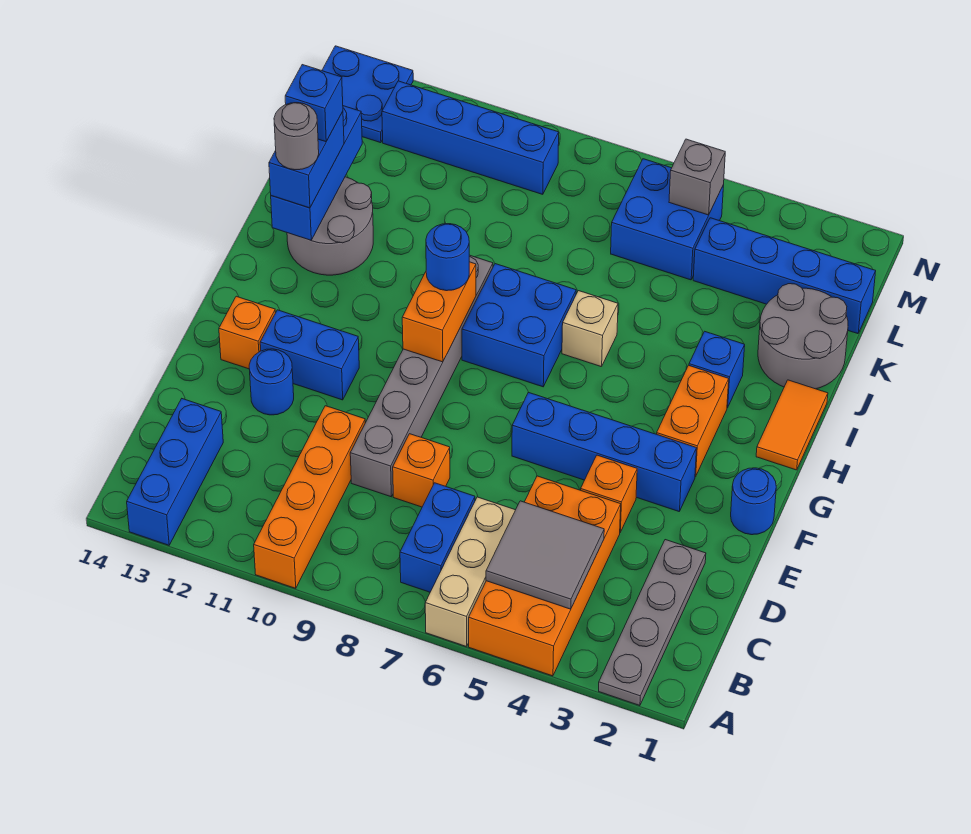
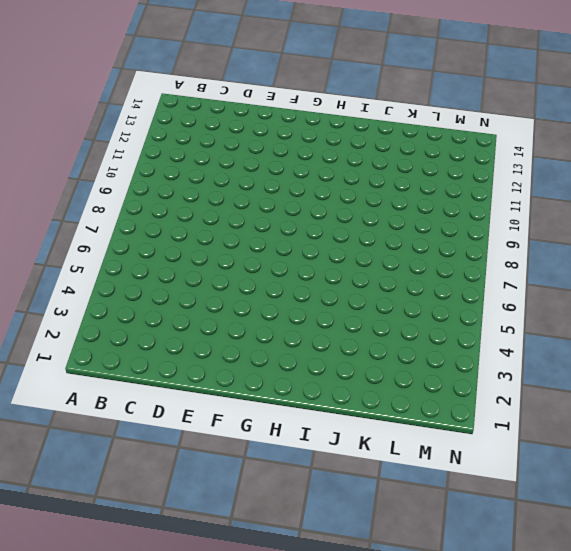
none -> grey 1x4 plate [599,540,706,706]
none -> orange 2x4 brick [469,476,621,676]
none -> tan 1x3 brick [425,497,515,647]
none -> orange 1x4 brick [254,406,365,588]

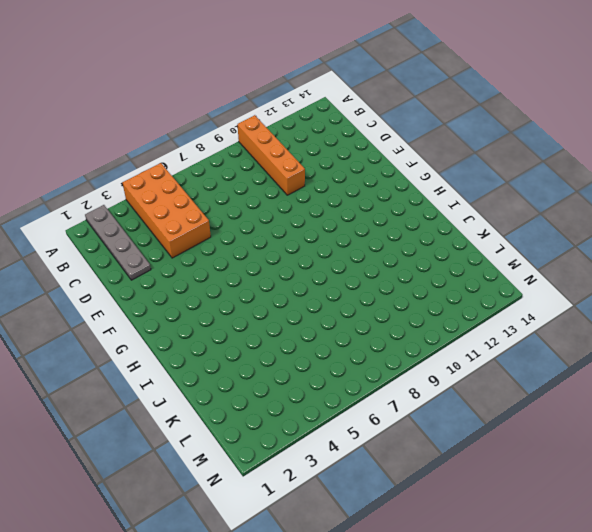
none -> tan 1x3 brick [425,497,515,647]
none -> blue 1x3 brick [127,399,223,545]
none -> blue 1x2 brick [400,483,475,592]
none -> orange 1x1 brick [393,434,450,507]

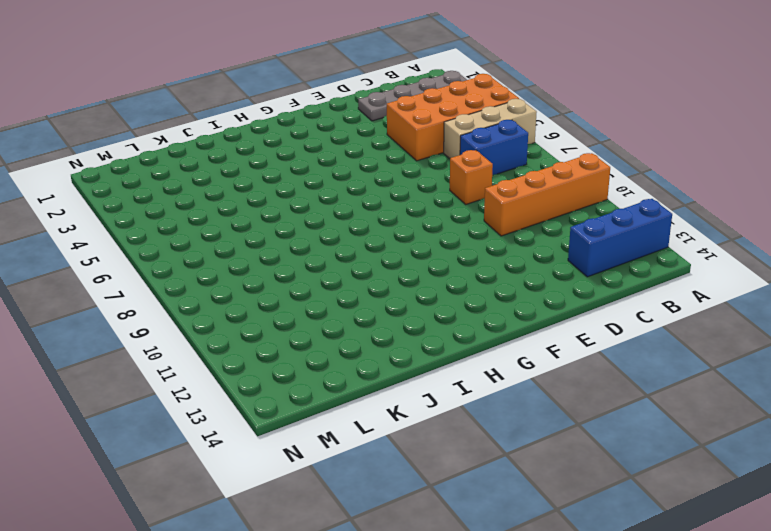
none -> grey 1x6 brick [350,255,493,497]
none -> orange 1x1 brick [581,455,637,532]
none -> blue 1x1 round brick [249,349,294,415]
none -> blue 1x1 round brick [731,468,776,535]

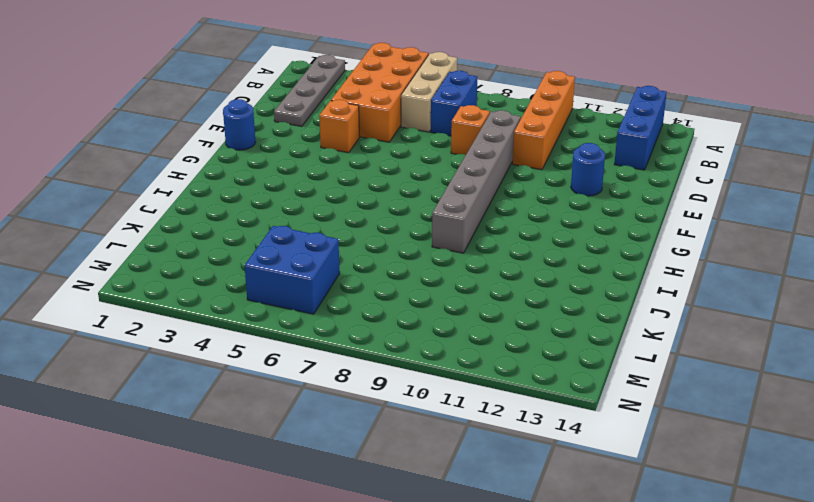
none -> blue 1x4 brick [512,392,697,511]
none -> blue 1x2 brick [260,310,359,400]
none -> orange 1x1 brick [219,296,275,369]
none -> orange 1x2 brick [657,365,729,477]

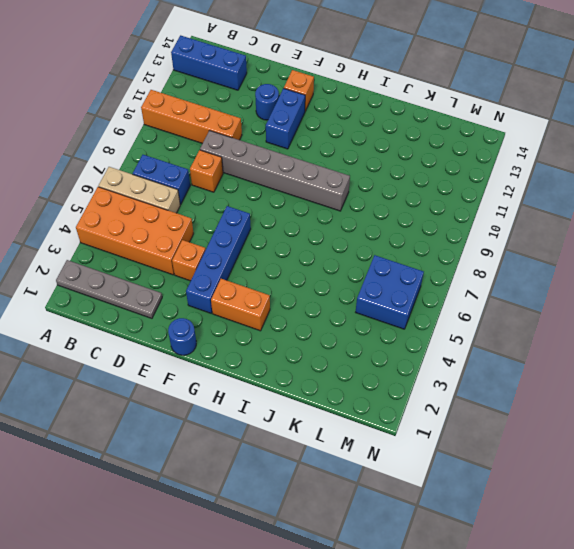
none -> orange 1x2 tile [756,380,828,470]
none -> blue 2x2 brick [462,264,576,387]
none -> blue 1x1 brick [689,331,745,408]
none -> tan 1x1 brick [562,291,618,367]

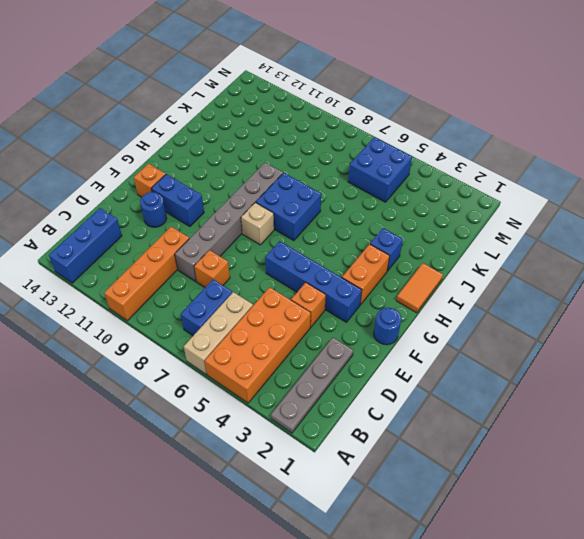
tan 1x1 brick [241,203,274,245] -> tan 1x1 brick moved to [562,291,618,367]
none -> grey 2x2 round brick [287,177,373,275]
none -> grey 2x2 round brick [758,284,848,389]
none -> blue 1x4 brick [693,218,876,334]
none -> blue 1x4 brick [382,81,559,194]

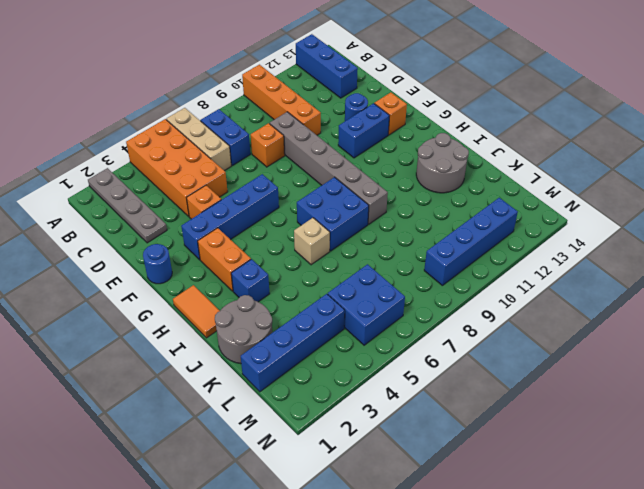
none -> blue 2x2 plate [322,46,413,143]
none -> grey 2x2 tile [486,501,604,609]
none -> orange 1x2 brick [402,262,476,362]
none -> blue 1x3 brick [271,106,362,240]

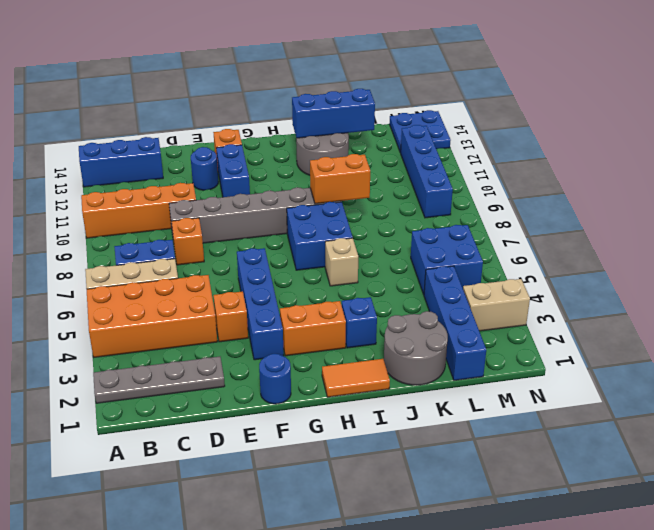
orange 1x2 brick [310,154,370,204] -> orange 1x2 brick moved to [402,262,476,362]
tan 1x2 brick [463,279,530,331] -> none
none -> grey 2x2 tile [486,501,604,609]
none -> grey 1x1 brick [669,139,725,215]
none -> blue 1x1 round brick [426,224,469,291]
none -> blue 1x2 brick [269,111,344,208]

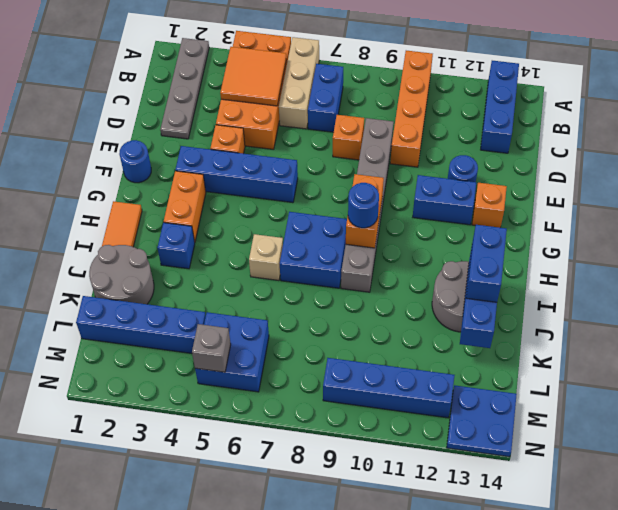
orange 2x2 tile [220,47,286,106] -> grey 2x2 tile [486,501,604,609]
none -> grey 1x1 round brick [274,103,319,170]
none -> blue 1x1 brick [285,65,343,142]

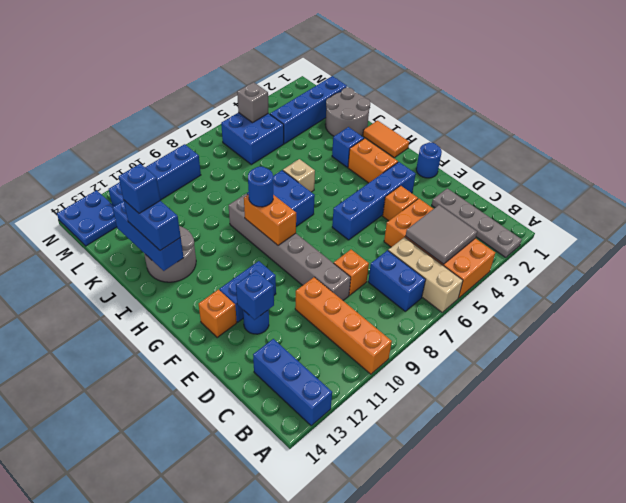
blue 1x1 brick [236,270,274,320] -> none
none -> grey 1x1 round brick [274,103,319,170]

